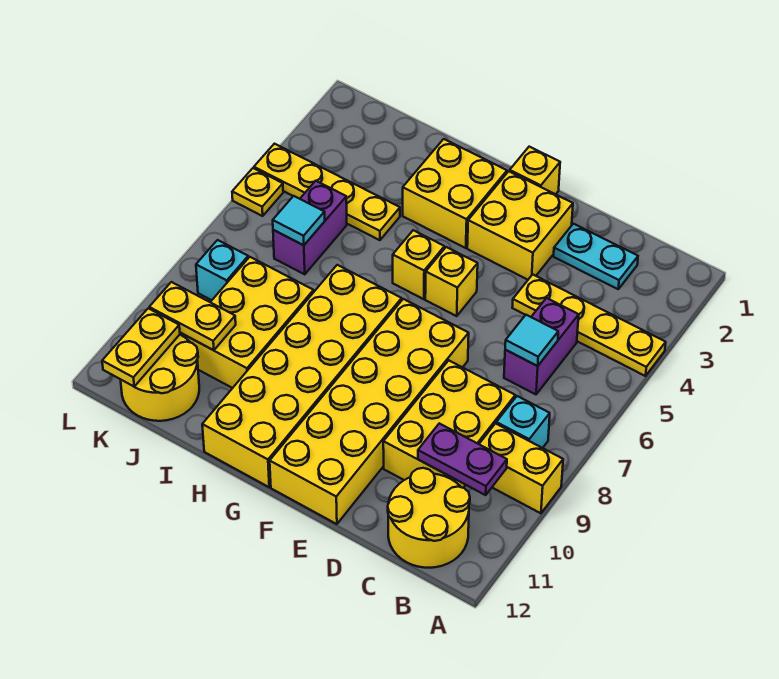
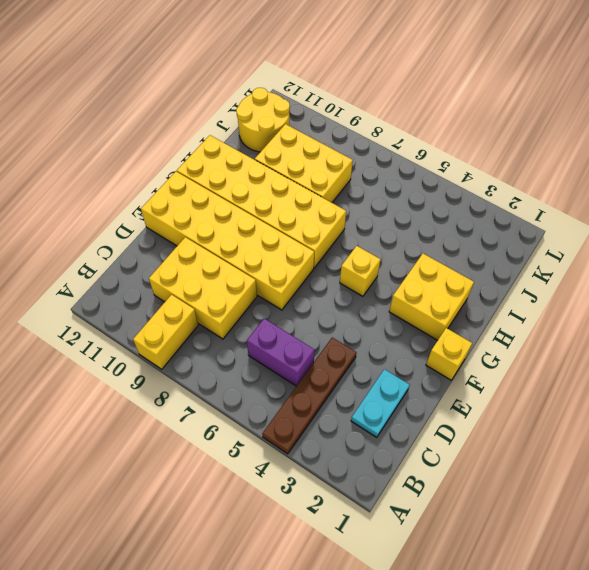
brown 1x4 plate [262,338,356,454] -> yellow 1x4 plate [512,274,666,376]
none -> cyan 1x1 brick [496,396,550,448]
none -> yellow 2x2 round brick [388,468,470,568]
none -> yellow 2x2 brick [467,171,573,280]

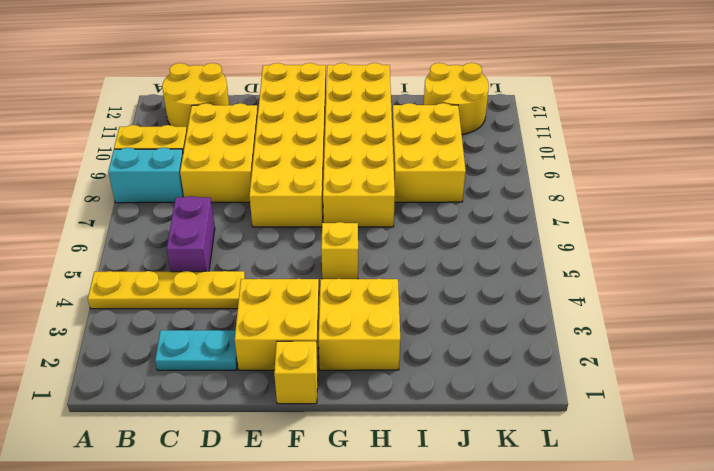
cyan 1x2 brick [108,148,184,203] -> cyan 1x1 brick [496,396,550,448]
none -> yellow 1x1 brick [425,247,478,316]
none -> yellow 1x4 plate [254,144,400,240]
none -> purple 1x2 brick [273,181,347,274]

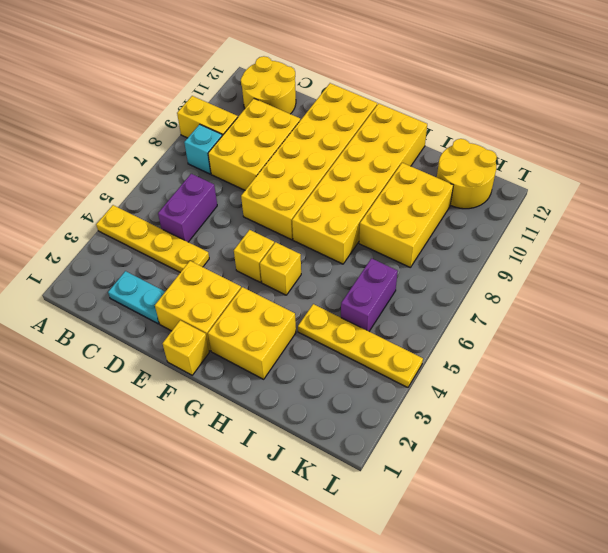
none -> cyan 1x1 brick [196,240,248,300]
none -> yellow 1x1 plate [232,168,283,216]
none -> purple 1x2 plate [418,423,507,495]

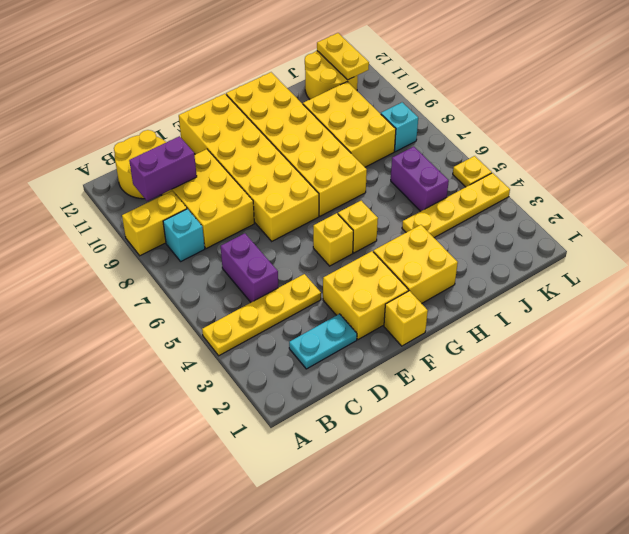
purple 1x2 brick [129,136,197,201] -> purple 1x2 plate [418,423,507,495]
none -> cyan 1x1 tile [505,315,558,366]
none -> cyan 1x1 tile [273,196,325,245]
none -> yellow 1x2 plate [149,282,236,350]

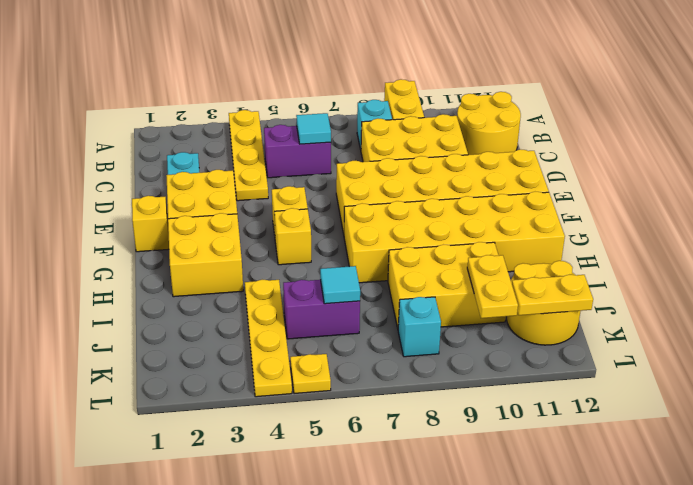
none -> purple 1x2 plate [418,423,507,495]

